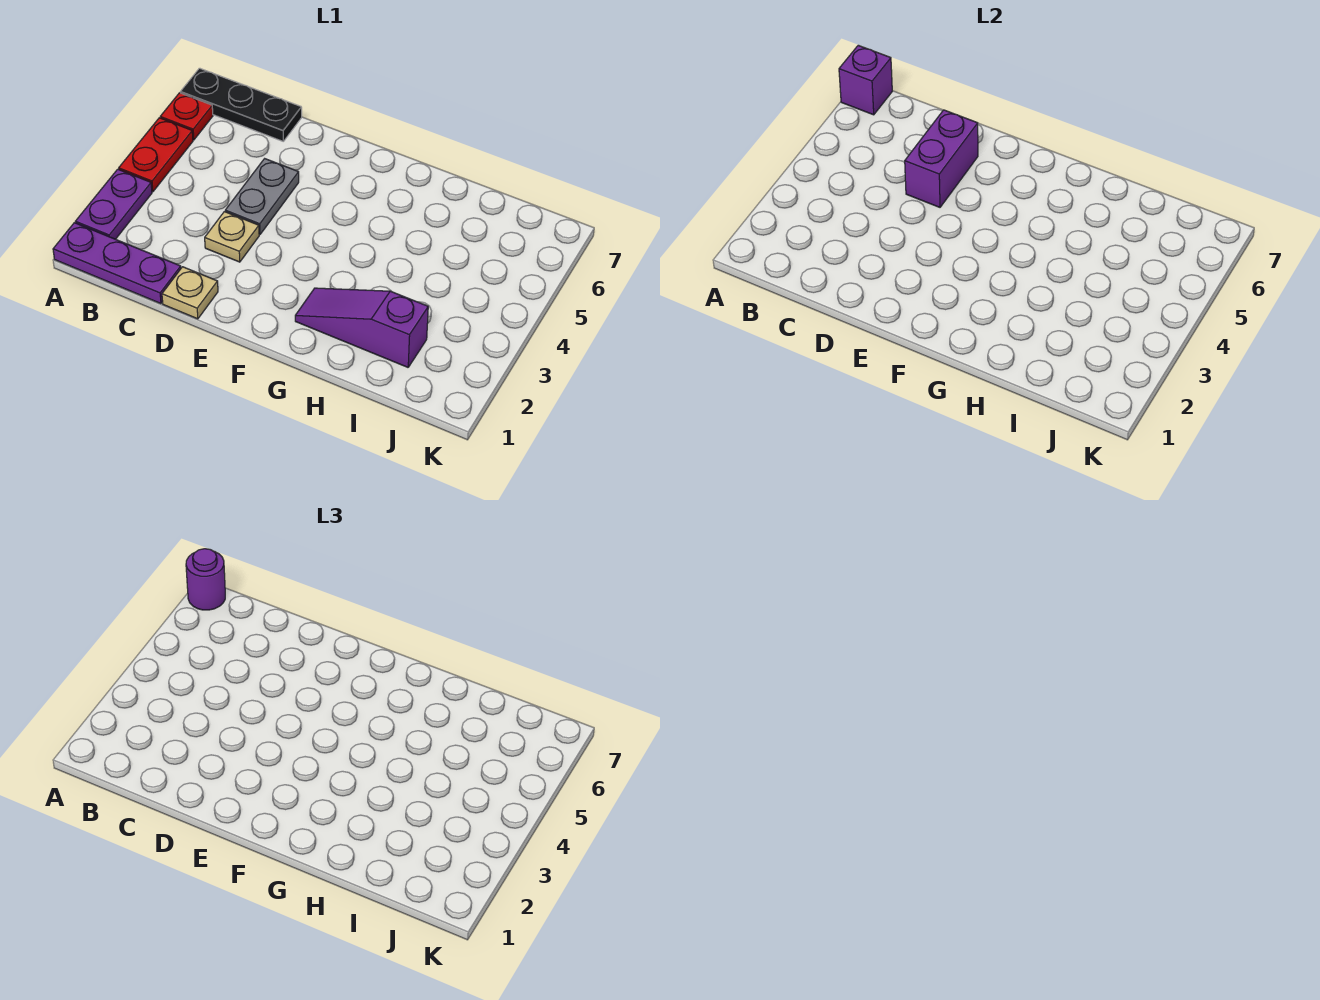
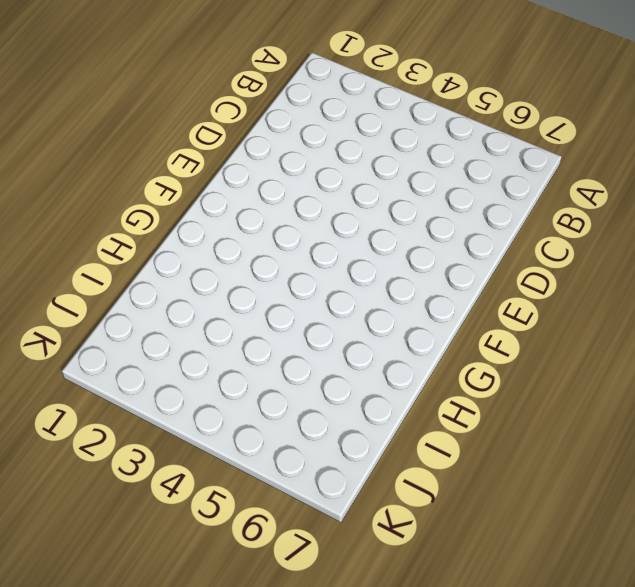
none -> purple 1x3 plate [53,223,181,304]
none -> purple 1x2 plate [75,169,152,239]
none -> red 1x2 plate [119,118,193,192]

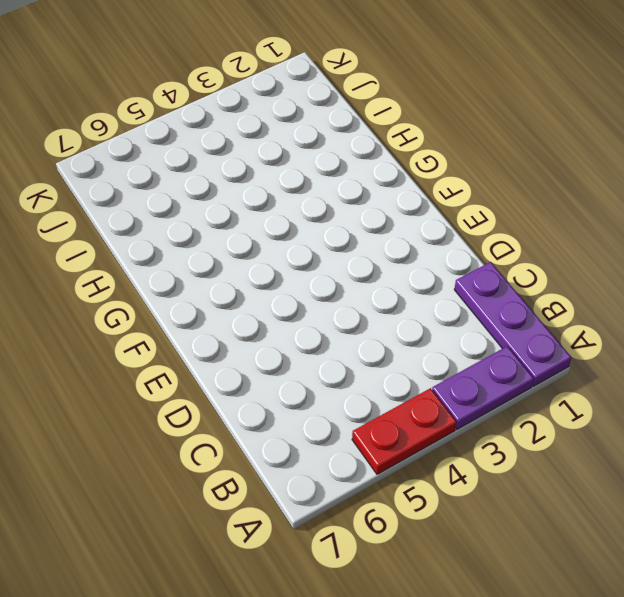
none -> red 1x1 plate [160,93,213,140]
none -> black 1x3 plate [180,68,302,141]
none -> tan 1x1 plate [162,267,218,319]

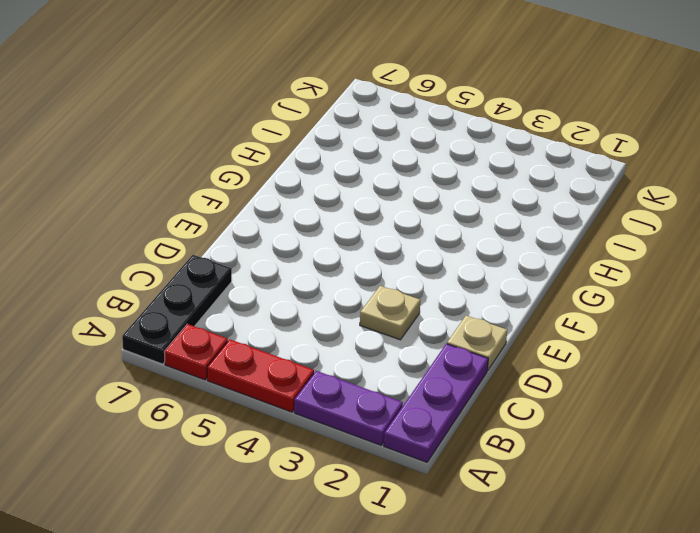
none -> grey 1x2 plate [225,159,299,234]
none -> purple 1x3 slope [295,288,428,367]
none -> purple 1x1 brick [839,45,892,115]

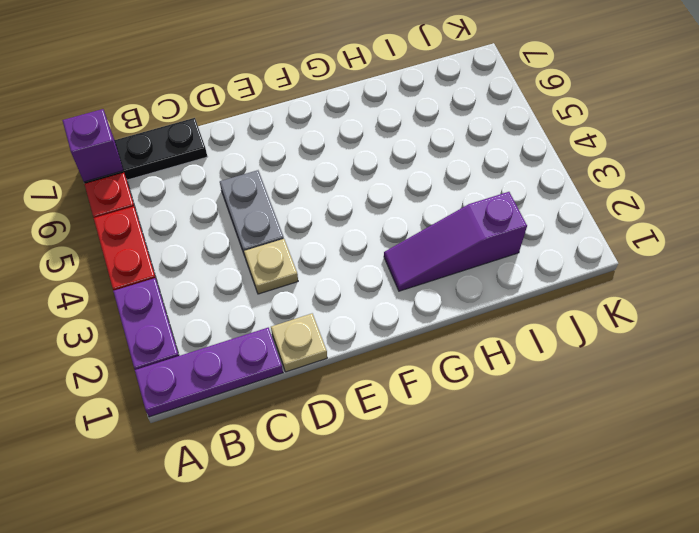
none -> purple 1x2 brick [905,110,978,207]
none -> purple 1x1 round brick [186,549,225,610]

